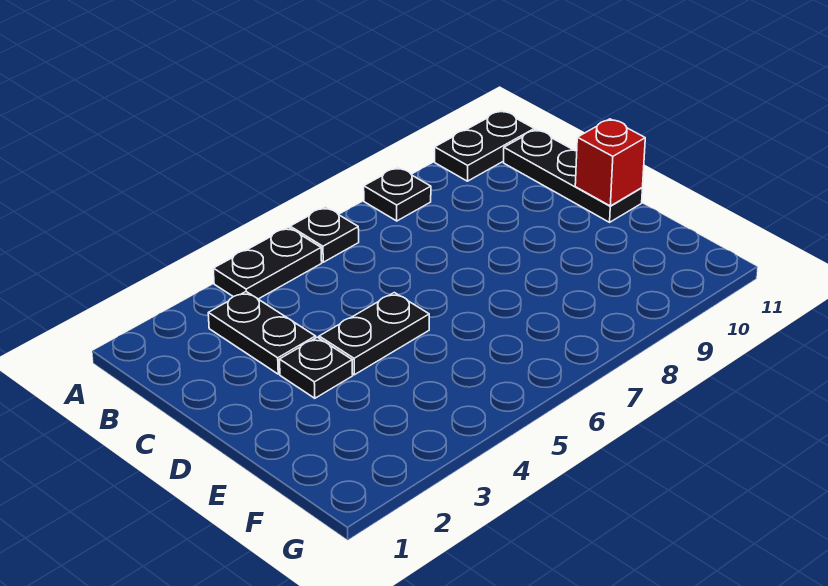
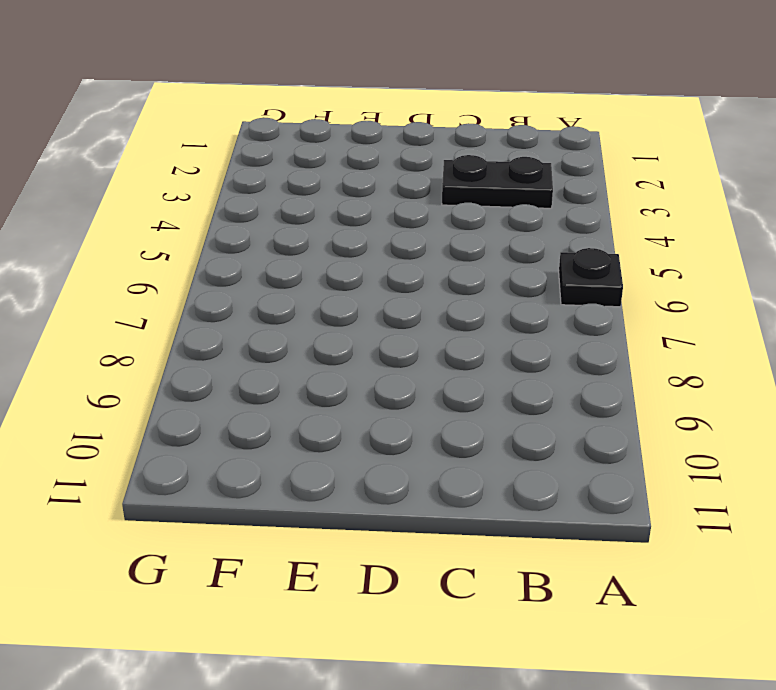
none -> black 1x2 plate [213,227,322,299]
none -> black 1x1 plate [364,167,431,221]

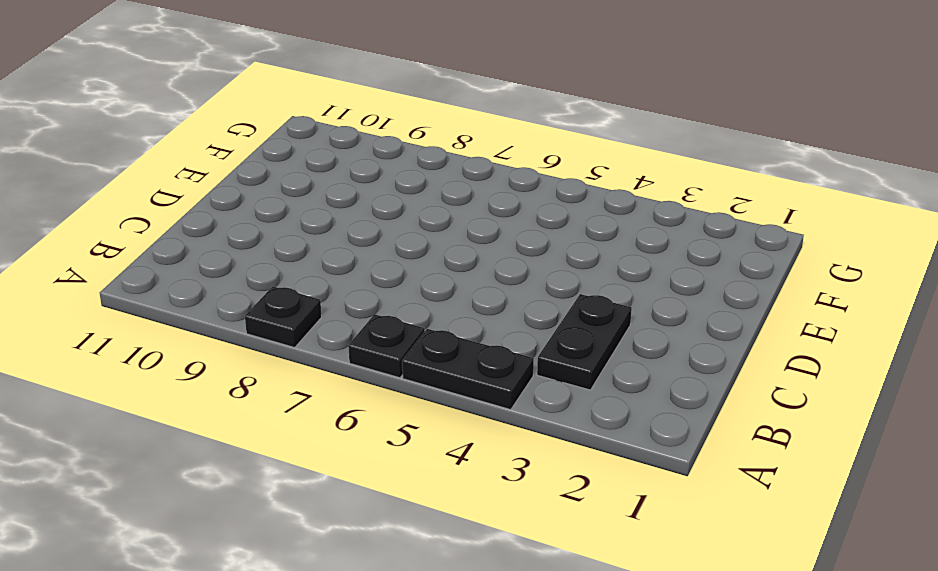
none -> black 1x2 plate [435,110,534,181]
none -> black 1x3 plate [504,130,643,222]

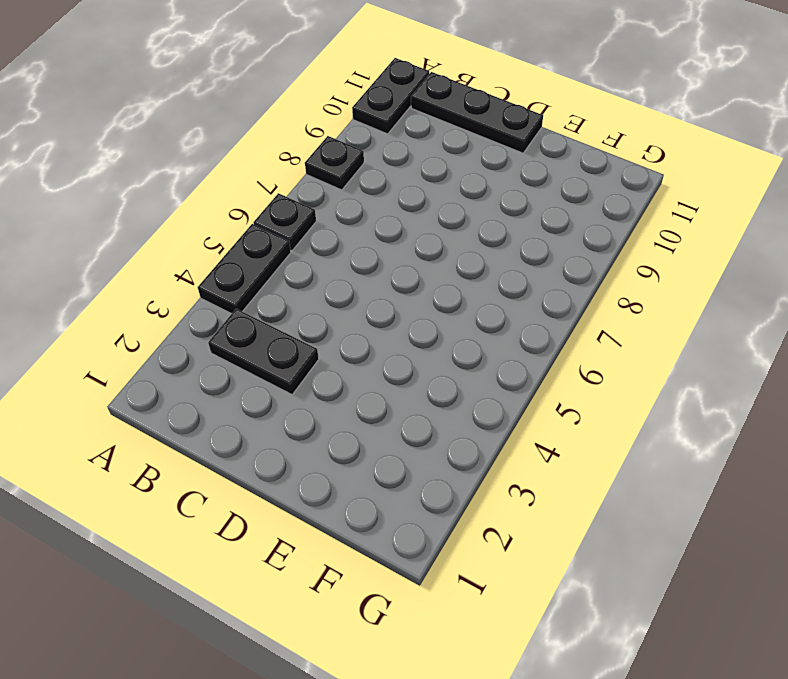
none -> black 1x1 plate [280,337,353,398]
none -> black 1x2 plate [319,293,429,375]

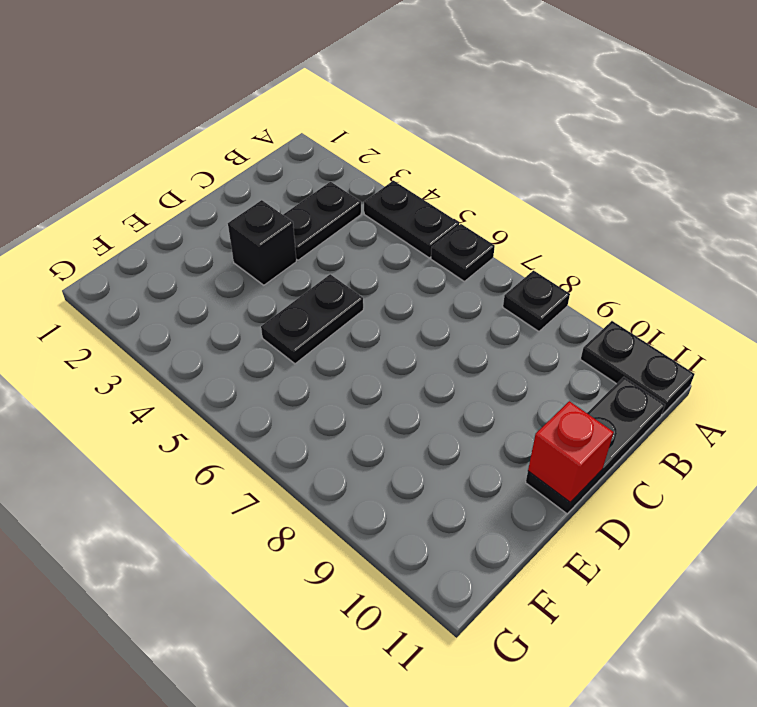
black 1x1 brick [228,200,296,285] -> black 1x1 plate [280,337,353,398]
black 1x2 plate [261,274,363,364] -> black 1x2 plate turned to [319,293,429,375]

